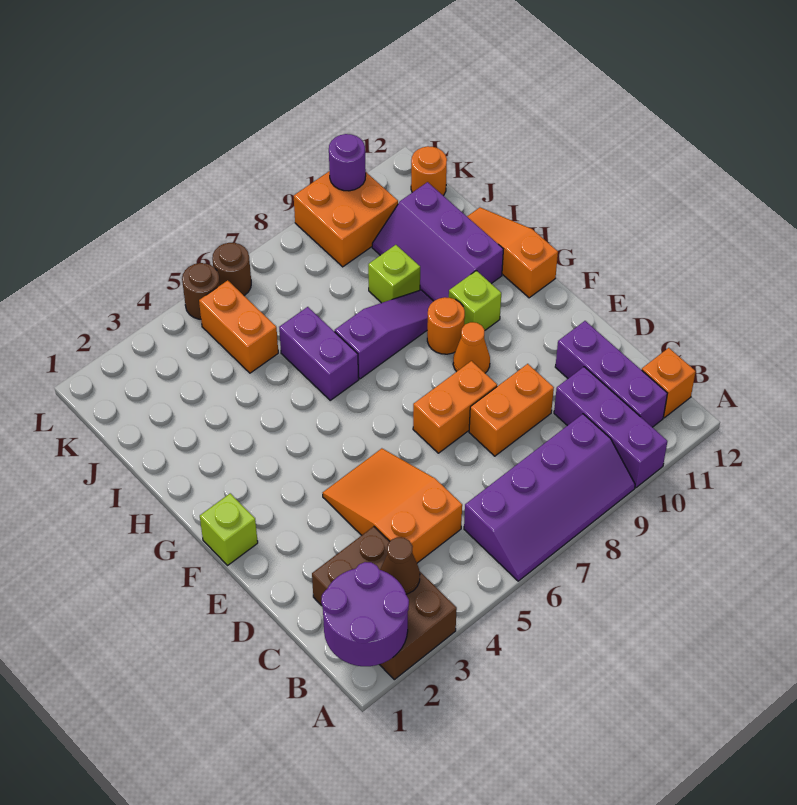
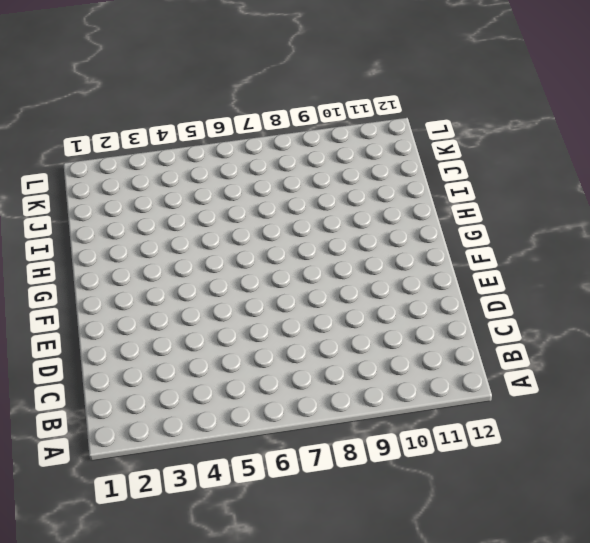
none -> brown 2x3 brick [312,526,457,680]
none -> purple 2x4 slope [464,414,635,581]
none -> purple 1x3 brick [554,367,667,488]

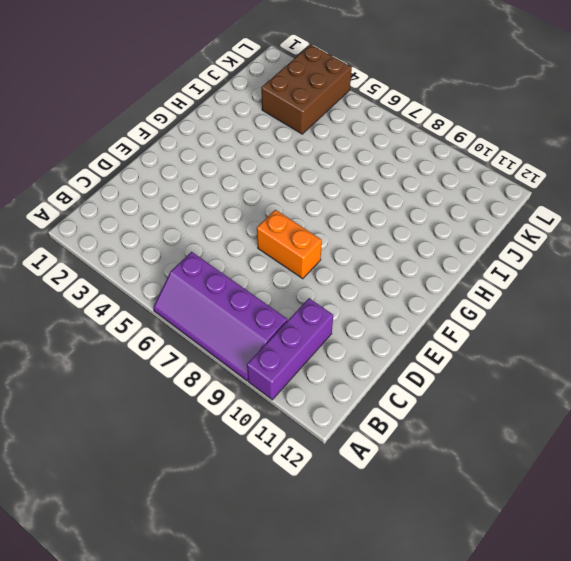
brown 2x3 brick [261,45,352,134] -> brown 2x3 brick moved to [312,526,457,680]
none -> purple 1x3 brick [555,321,667,427]
none -> orange 1x1 brick [642,348,696,418]
none -> orange 2x3 slope [323,448,462,563]

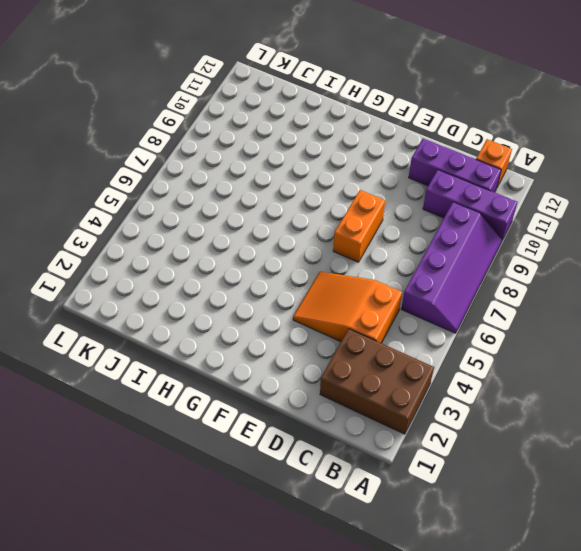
none -> orange 1x2 brick [469,364,554,456]
none -> lime 1x1 brick [200,493,258,565]
none -> orange 1x1 cone [453,322,490,373]

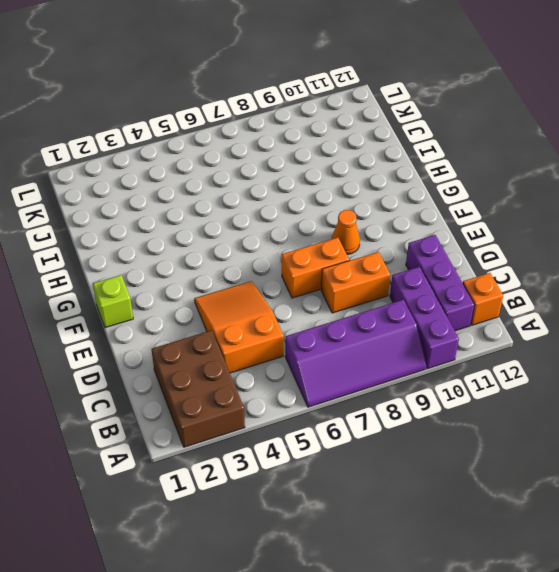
none -> orange 1x1 round brick [427,297,465,354]
none -> lime 1x1 brick [449,271,501,330]
none -> orange 1x3 slope [467,207,558,298]

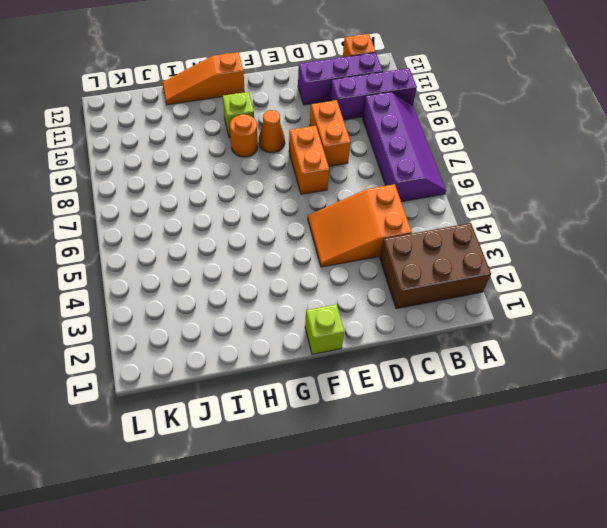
none -> purple 1x2 brick [279,307,359,400]
none -> purple 1x3 slope [335,290,433,379]
none -> purple 2x3 slope [372,182,503,301]

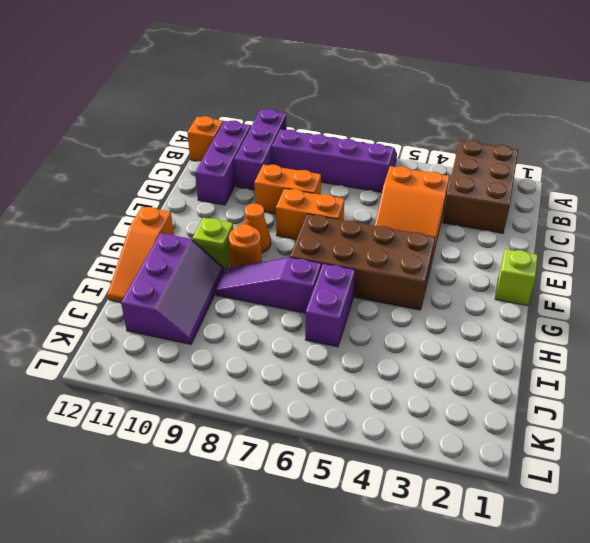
brown 2x4 brick [290,214,435,310] -> none
none -> lime 1x1 brick [368,245,420,303]
none -> orange 1x2 brick [199,280,278,373]
none -> orange 2x2 brick [294,171,398,267]

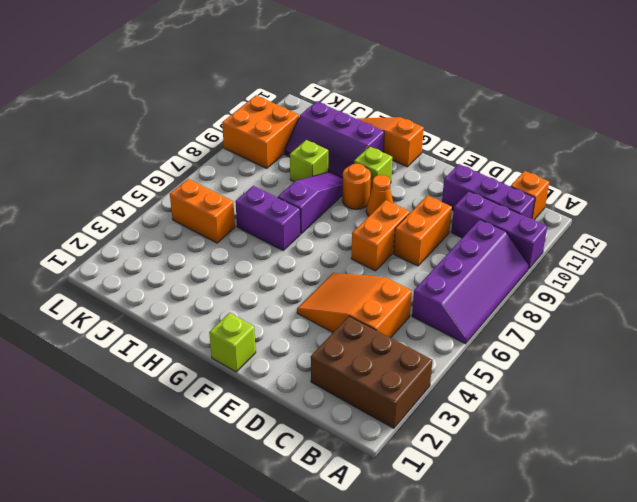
none -> orange 1x1 round brick [411,146,447,196]
none -> brown 1x1 round brick [182,263,220,319]
none -> brown 1x1 round brick [212,243,251,296]

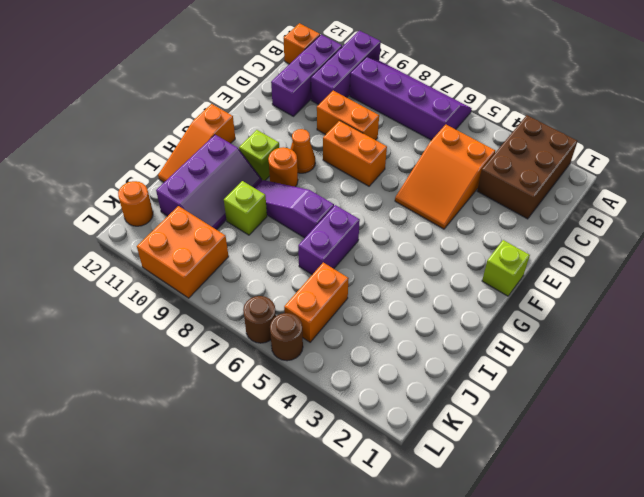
none -> purple 2x2 round brick [321,562,409,666]
none -> brown 1x1 cone [380,537,420,594]
none -> purple 1x1 round brick [329,134,366,191]

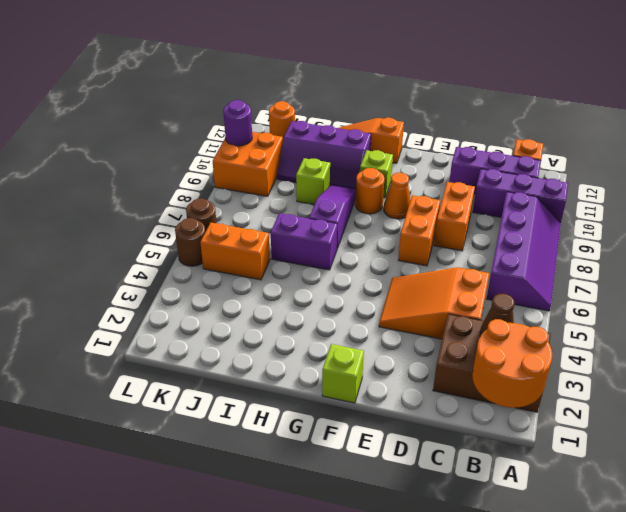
orange 2x2 round brick [472,319,552,408] -> purple 2x2 round brick [321,562,409,666]

